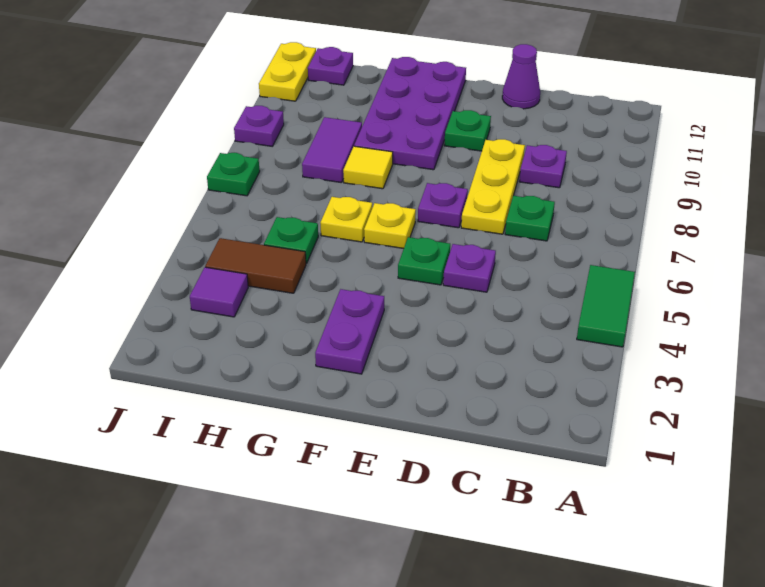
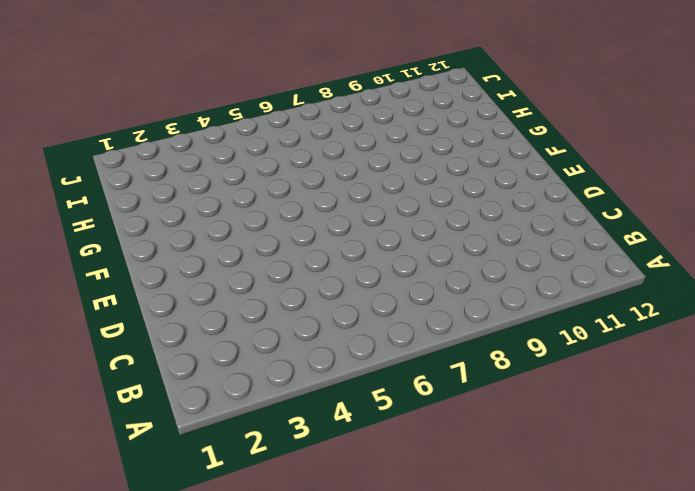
none -> green 1x2 tile [577,265,635,347]
none -> green 1x1 plate [505,196,555,241]
none -> purple 1x1 plate [519,145,567,188]

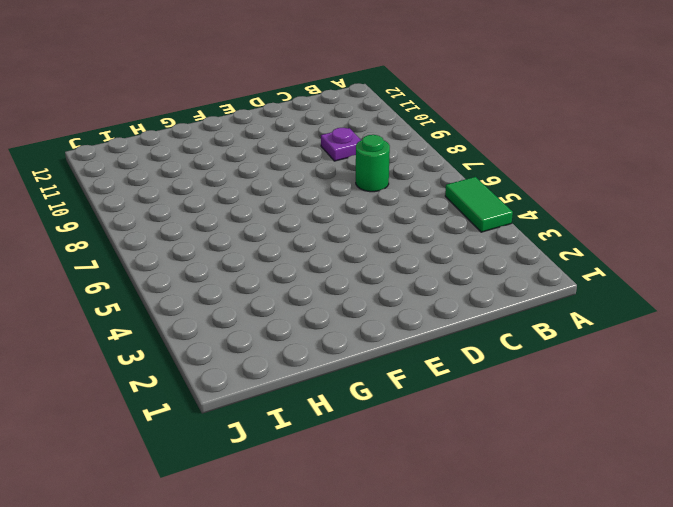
green 1x1 round brick [356,135,390,192] -> green 1x1 plate [505,196,555,241]
none -> purple 1x1 plate [443,244,496,292]
none -> yellow 1x3 plate [461,139,525,234]
none -> purple 1x1 cone [502,44,540,109]

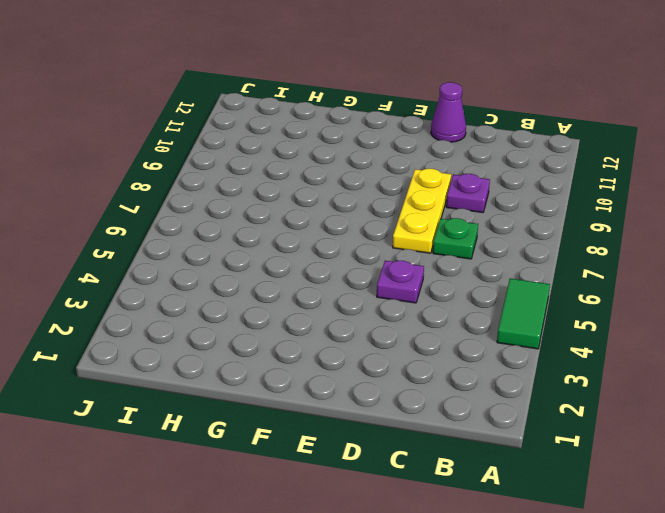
none -> green 1x1 plate [398,237,450,285]
none -> purple 1x1 plate [418,183,468,228]
none -> green 1x1 plate [444,110,491,151]

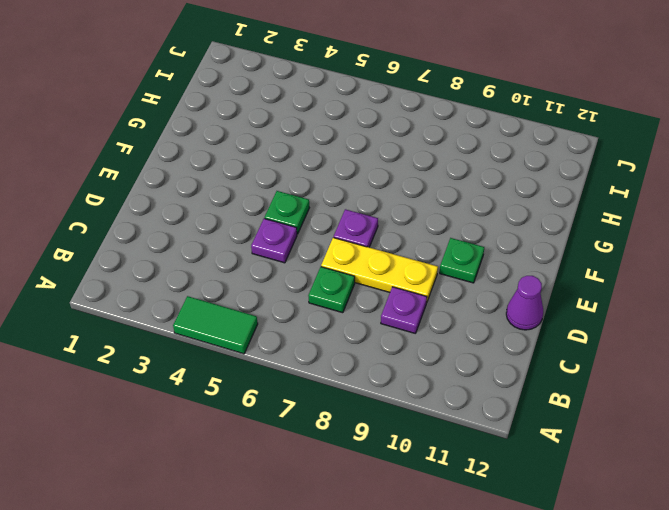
none -> purple 1x2 plate [315,289,384,374]
none -> yellow 1x1 plate [364,203,416,249]
none -> purple 2x4 plate [354,57,466,170]

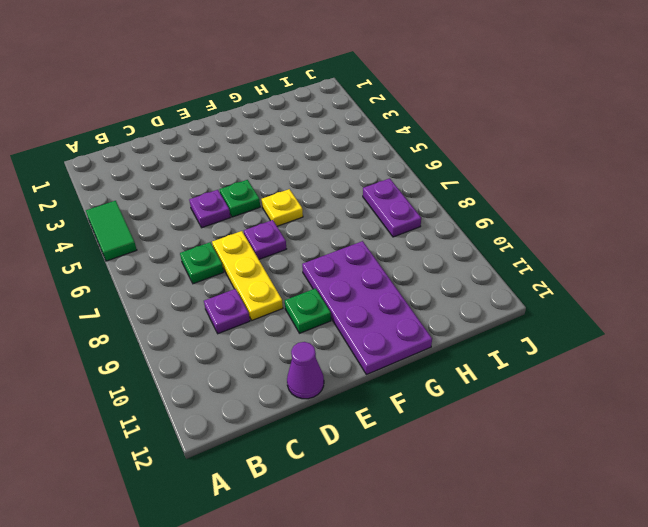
purple 1x2 plate [363,178,421,237] -> purple 1x2 plate moved to [315,289,384,374]
none -> yellow 1x1 plate [320,197,372,242]
none -> yellow 1x1 tile [343,146,393,189]
none -> brown 1x2 tile [205,238,306,293]

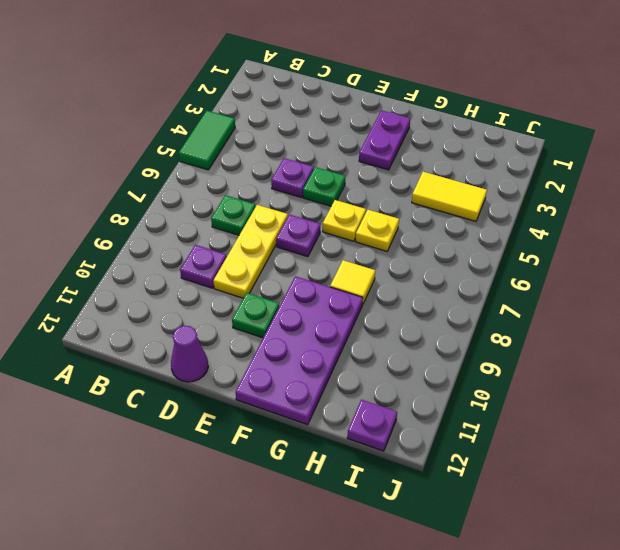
yellow 1x2 tile [412,172,487,221] -> brown 1x2 tile [205,238,306,293]
none -> green 1x1 plate [264,217,318,264]
none -> purple 1x2 tile [302,117,362,183]
none -> purple 1x1 tile [190,267,248,317]

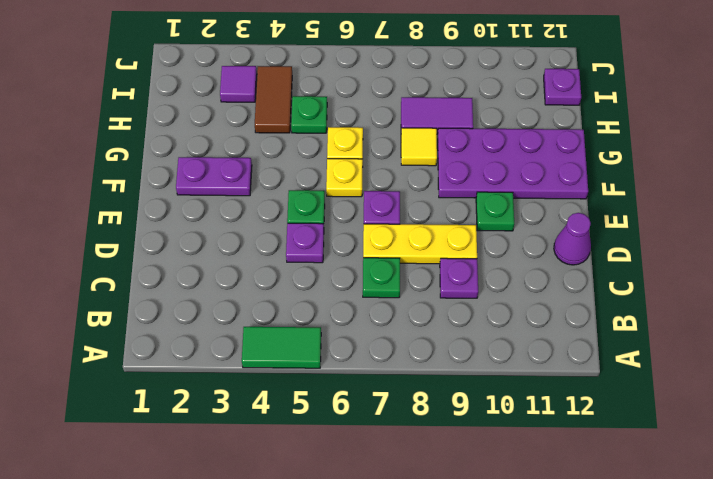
none -> green 1x1 plate [207,153,260,196]
none -> purple 1x1 plate [234,106,284,146]
none -> yellow 1x2 plate [259,42,316,101]

